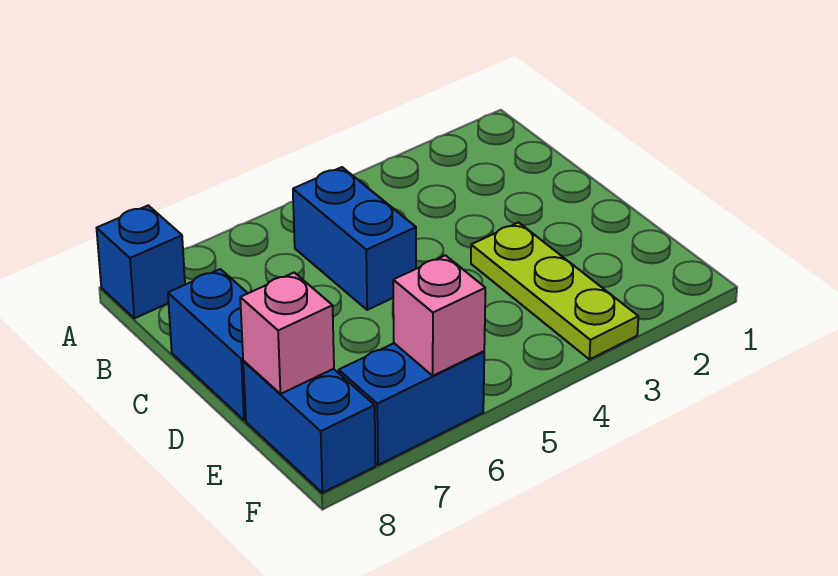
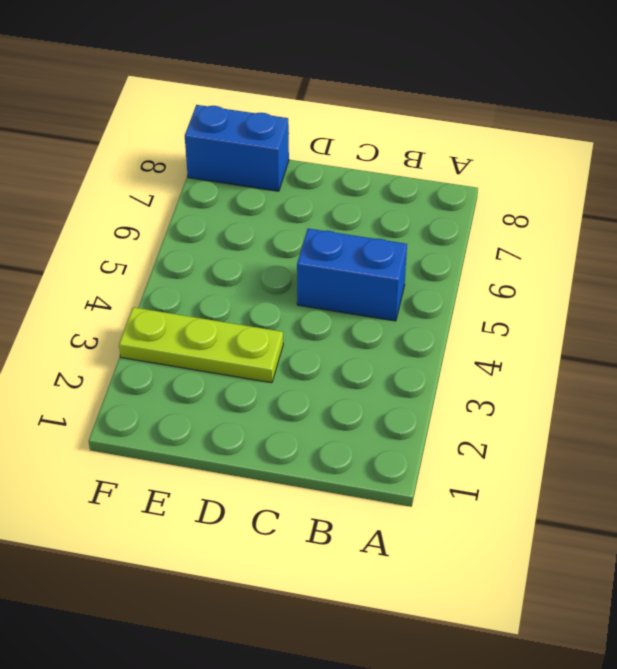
none -> blue 1x1 brick [97,205,185,318]
none -> blue 1x2 brick [168,269,248,420]

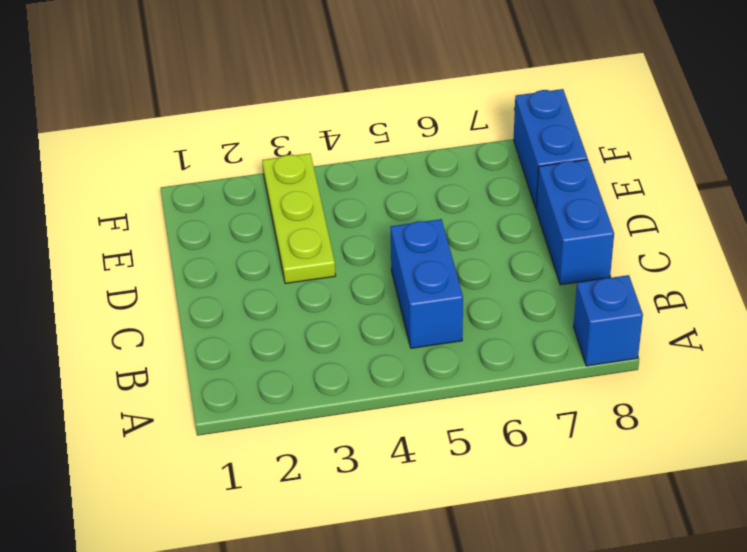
none -> blue 1x2 brick [339,343,484,465]
none -> pink 1x1 brick [240,272,334,394]

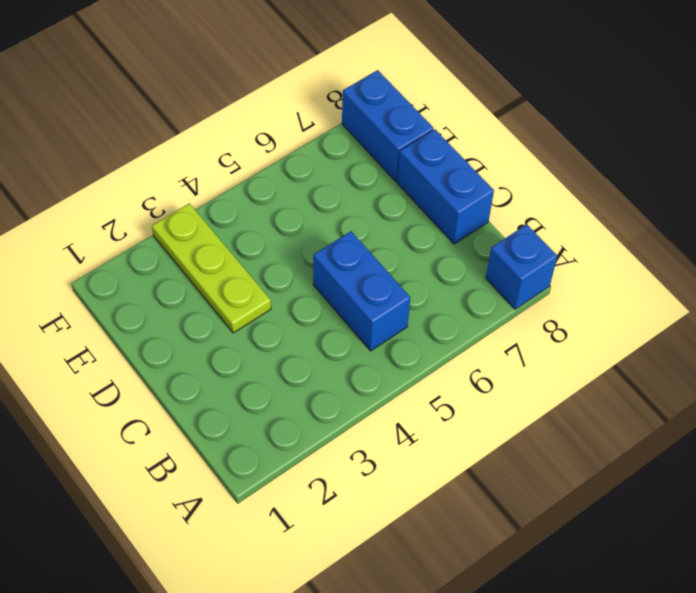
none -> blue 1x2 brick [339,343,484,465]
none -> pink 1x1 brick [240,272,334,394]

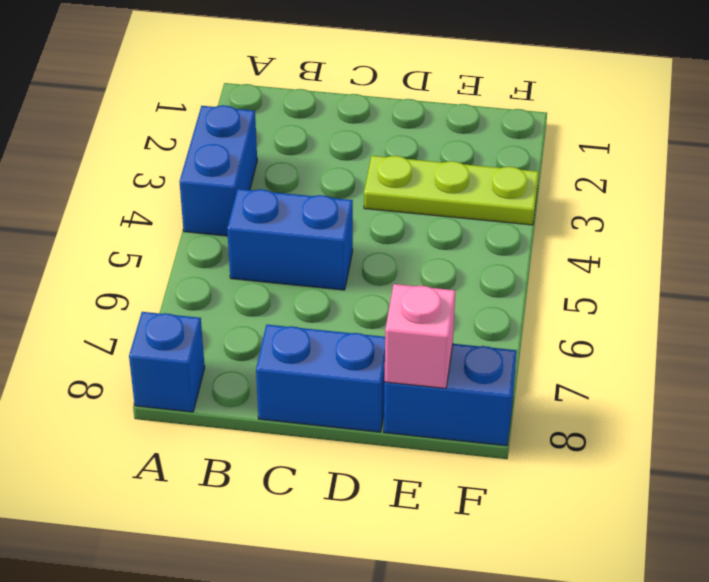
blue 1x2 brick [179,105,257,236] -> blue 1x2 brick moved to [339,343,484,465]
none -> pink 1x1 brick [393,255,485,376]

